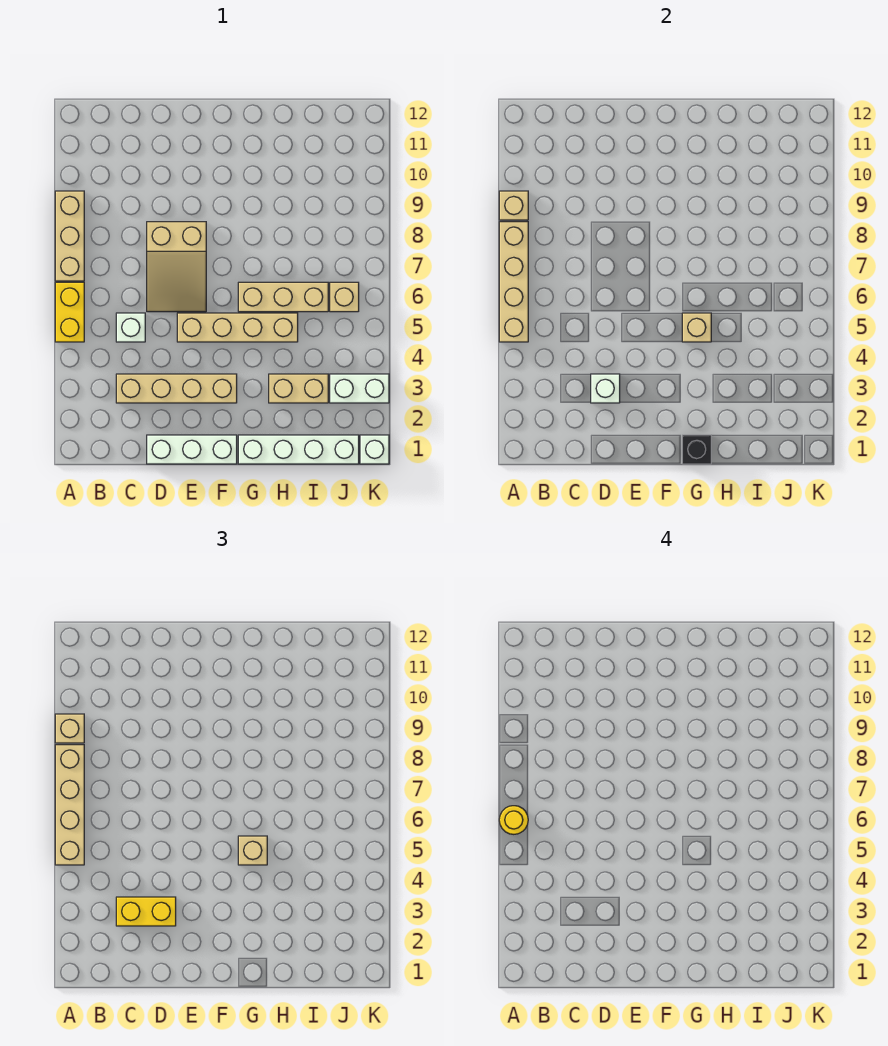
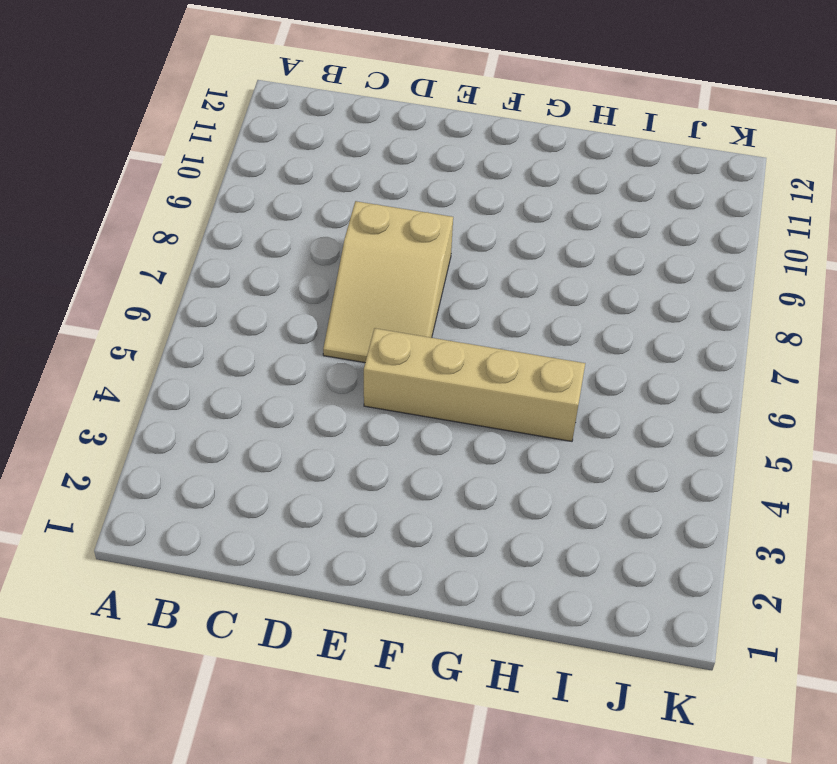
none -> yellow 1x2 brick [55,282,84,342]
none -> tan 1x3 brick [55,191,84,281]
none -> tan 1x4 brick [116,374,237,403]

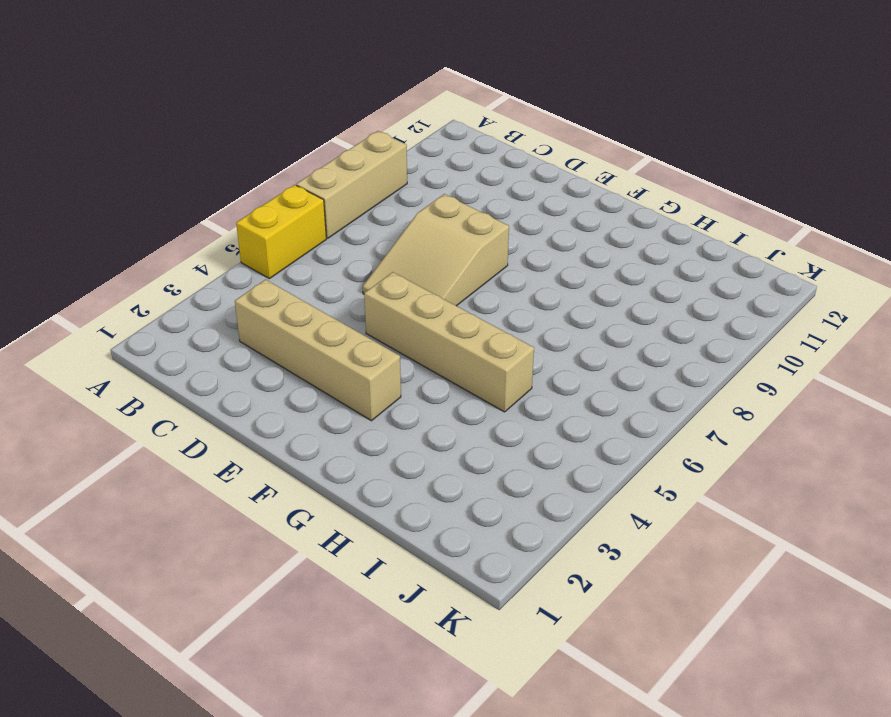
none -> white 1x1 brick [116,313,145,342]
none -> white 1x3 brick [147,435,237,464]
none -> white 1x4 brick [238,435,359,464]

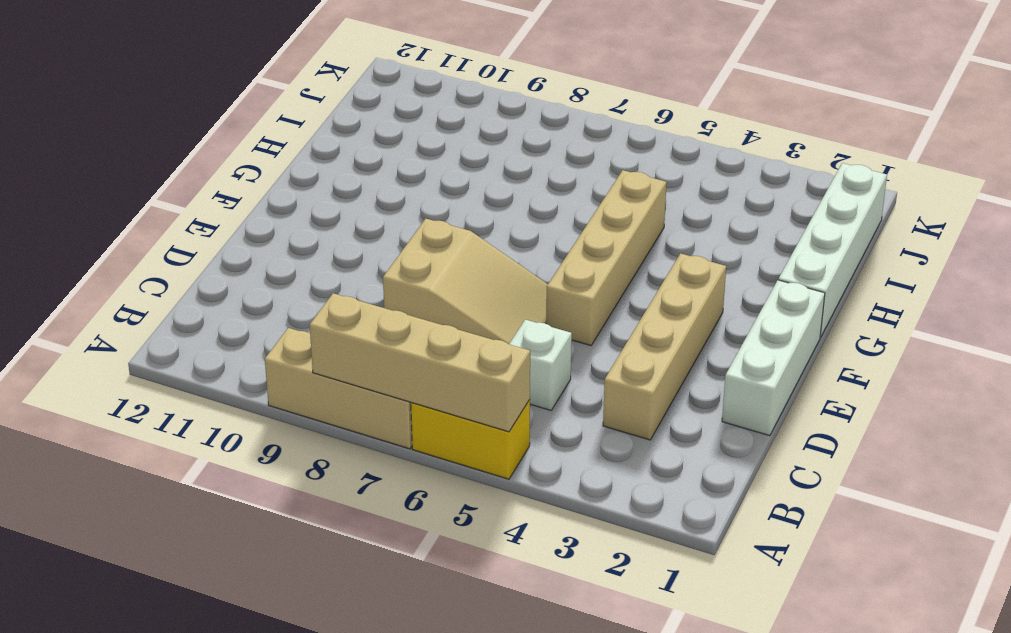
none -> tan 1x3 brick [238,282,328,312]
none -> tan 1x2 brick [269,374,328,403]
none -> white 1x2 brick [330,374,389,403]

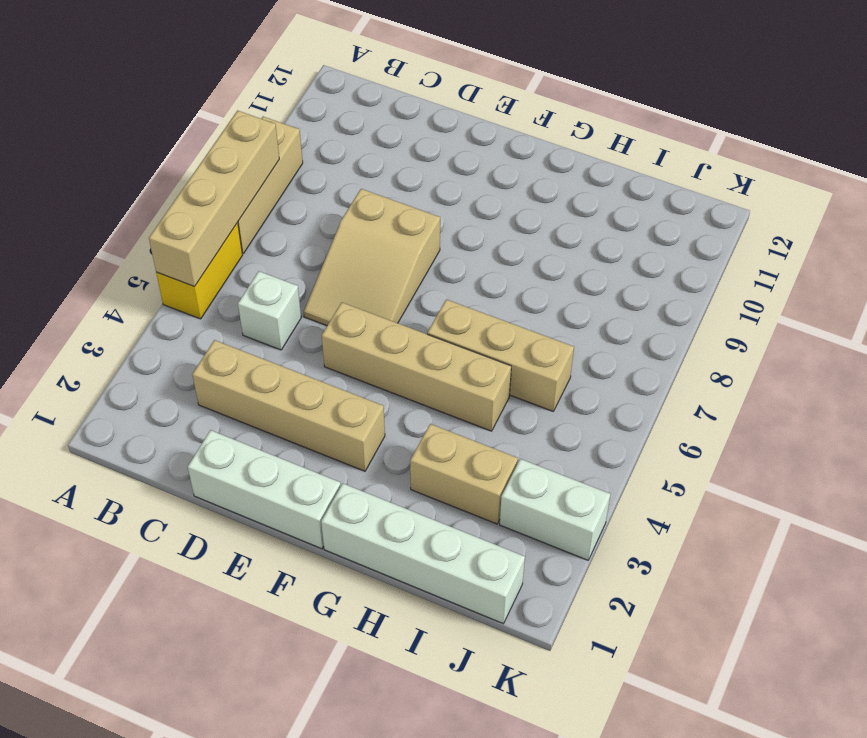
none -> tan 1x1 brick [330,282,359,312]
none -> white 1x1 brick [360,435,389,464]
none -> tan 1x1 brick [499,191,528,220]

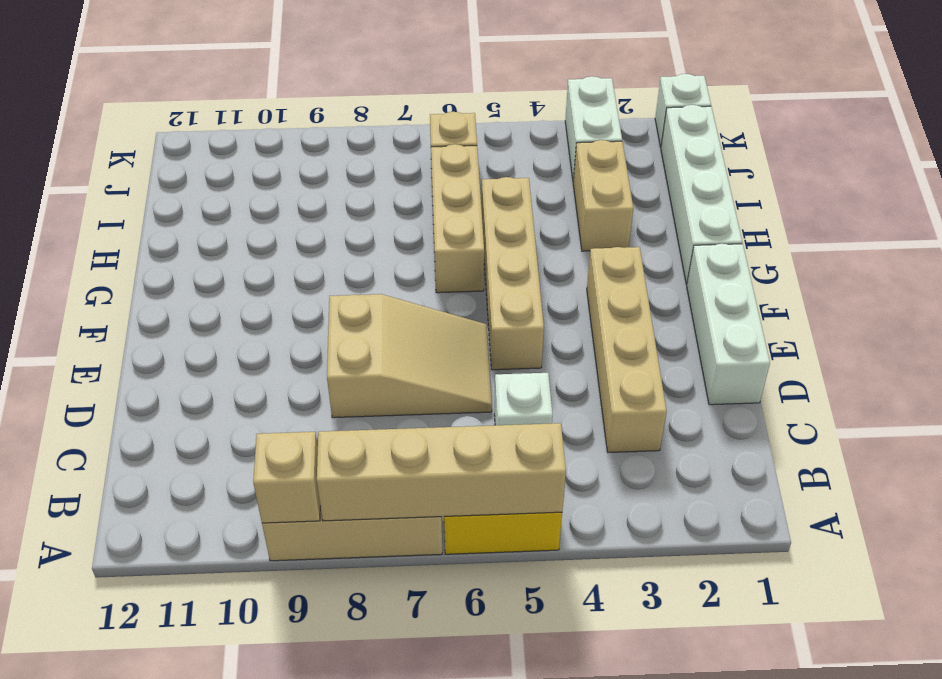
none -> white 1x1 brick [591,374,620,403]
none -> black 1x1 brick [682,435,711,464]
none -> tan 1x1 brick [682,313,711,342]

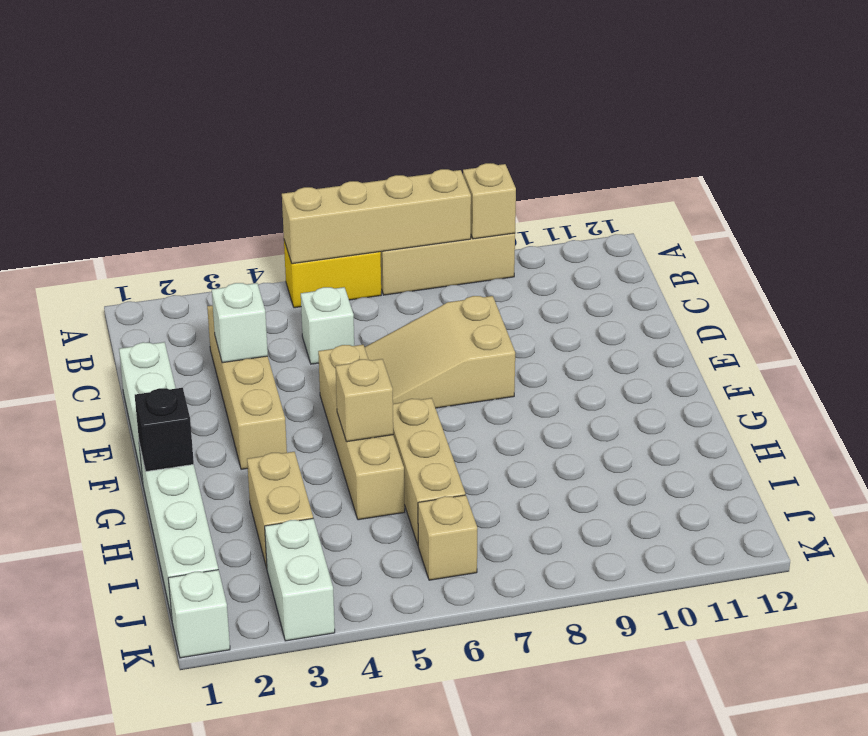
none -> tan 1x4 brick [55,745,84,865]
none -> tan 1x1 brick [55,714,84,743]
none -> yellow 1x2 brick [116,897,176,926]

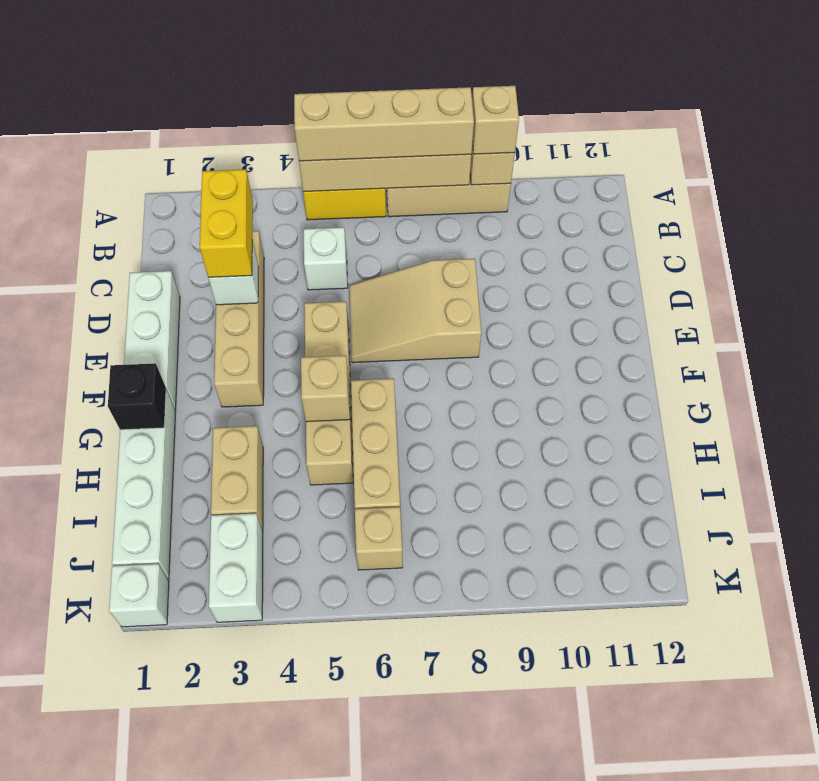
none -> tan 1x1 brick [238,836,267,865]
none -> yellow 1x1 round brick [499,806,528,834]

